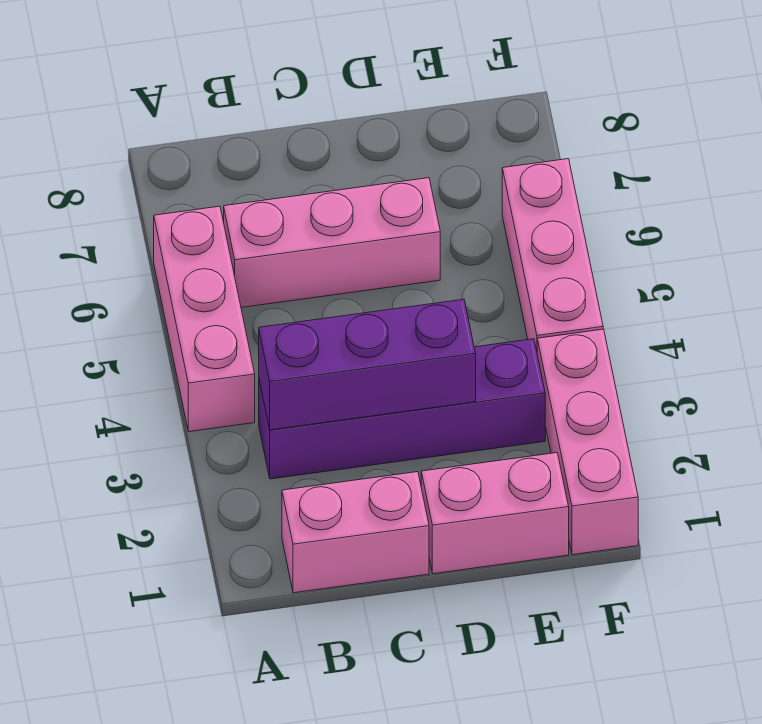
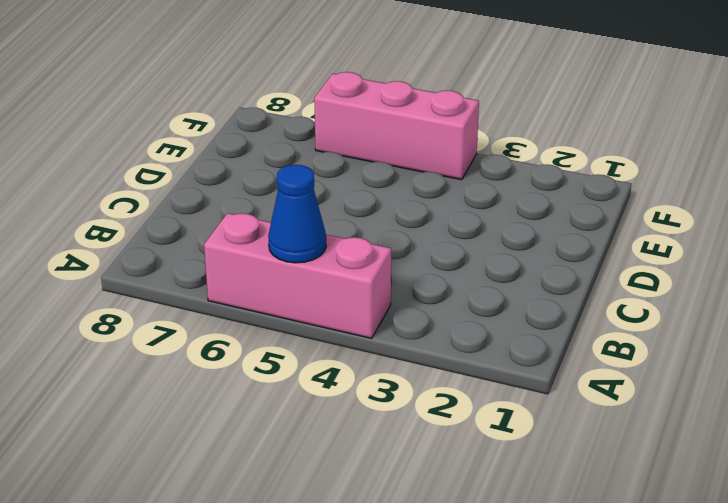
blue 1x1 cone [268,165,326,263] -> none
none -> pink 1x2 brick [282,472,429,593]
none -> purple 1x4 brick [259,339,545,479]

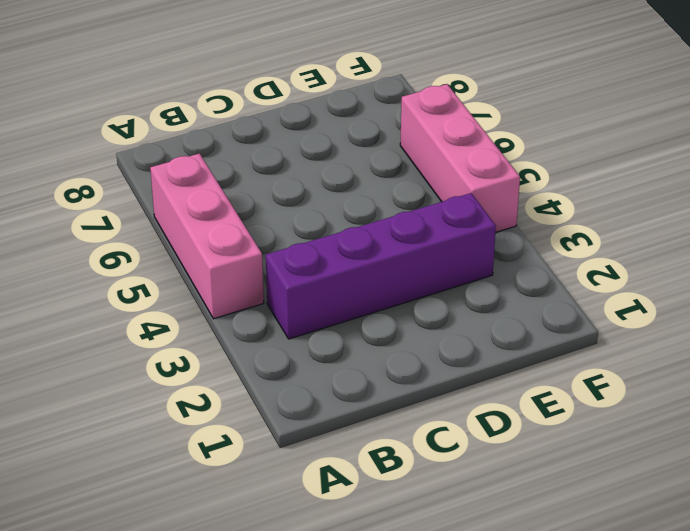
none -> pink 1x2 brick [282,472,429,593]
none -> pink 1x3 brick [224,178,440,308]

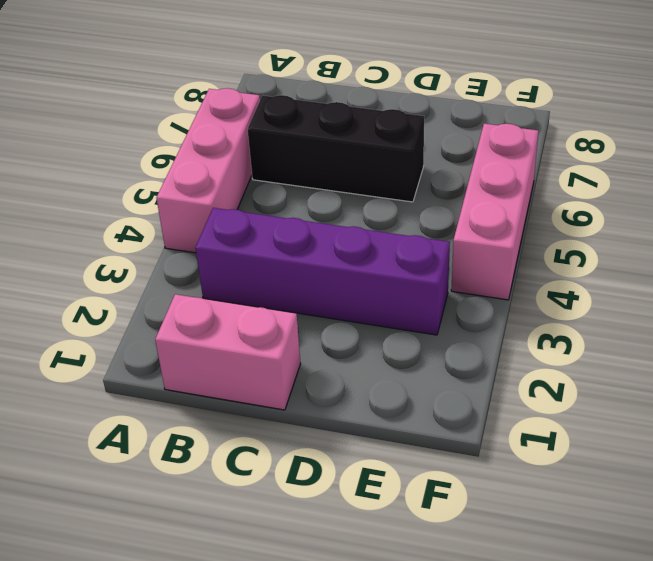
black 1x3 brick [248,95,424,202] -> pink 1x3 brick [224,178,440,308]
none -> pink 1x2 brick [421,453,569,574]
none -> pink 1x3 brick [537,329,638,555]

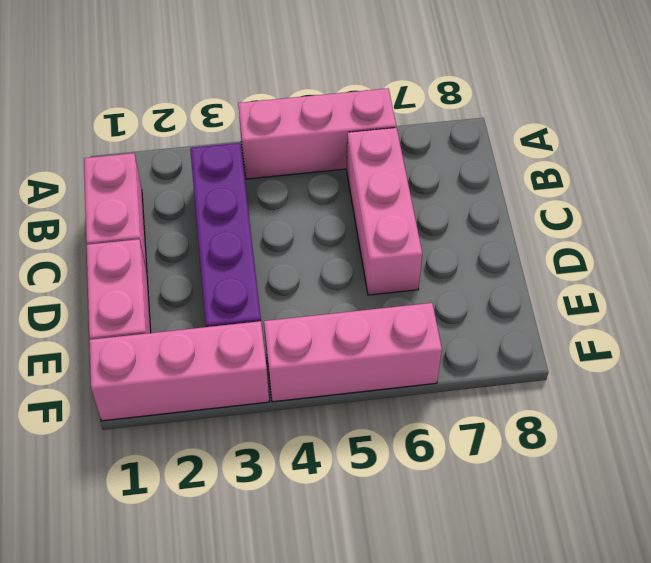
none -> purple 1x3 brick [259,299,476,430]

